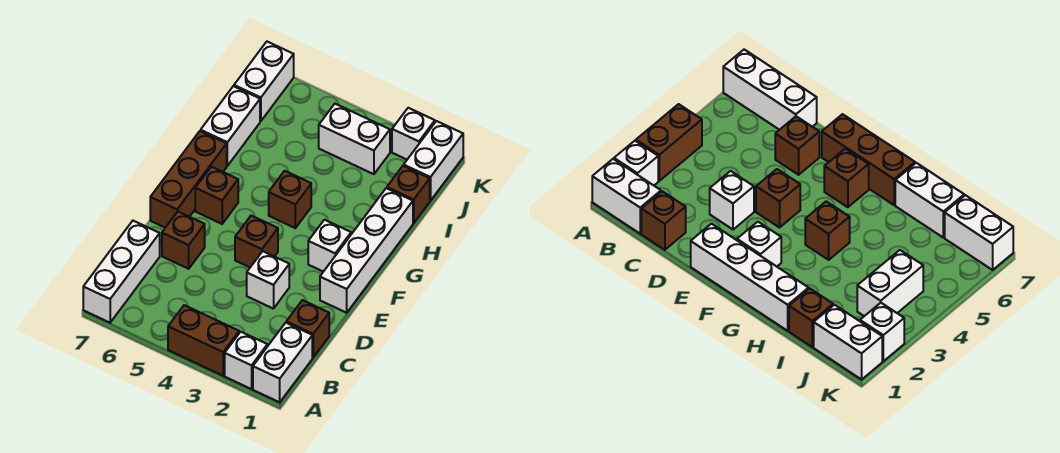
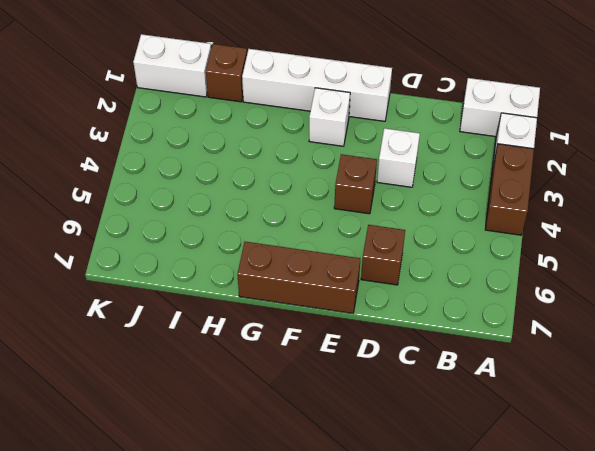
none -> white 1x3 brick [83,221,160,323]
none -> brown 1x1 brick [286,300,329,357]
none -> brown 1x1 brick [195,167,238,224]

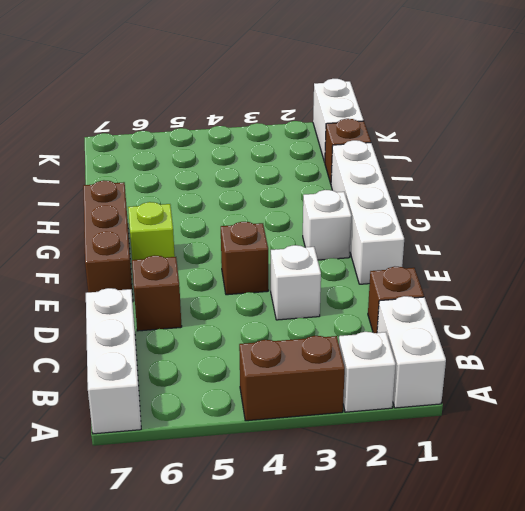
lime 1x1 brick [128,202,175,260] -> brown 1x1 brick [195,167,238,224]
none -> brown 1x1 brick [269,171,311,228]
none -> white 1x2 brick [201,86,260,166]
none -> white 1x2 brick [319,104,390,174]

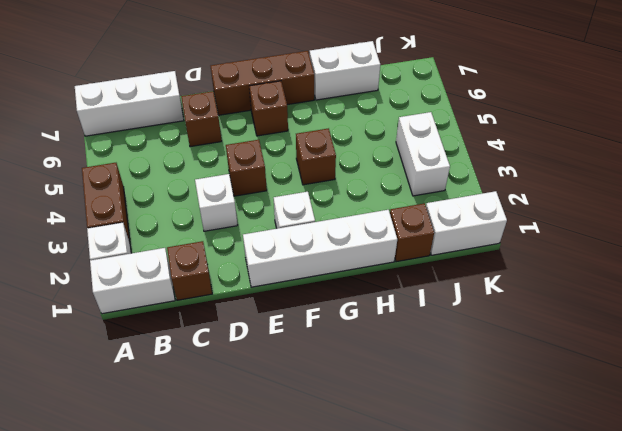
none -> white 1x2 brick [234,42,294,121]
none -> white 1x1 brick [392,108,435,159]

